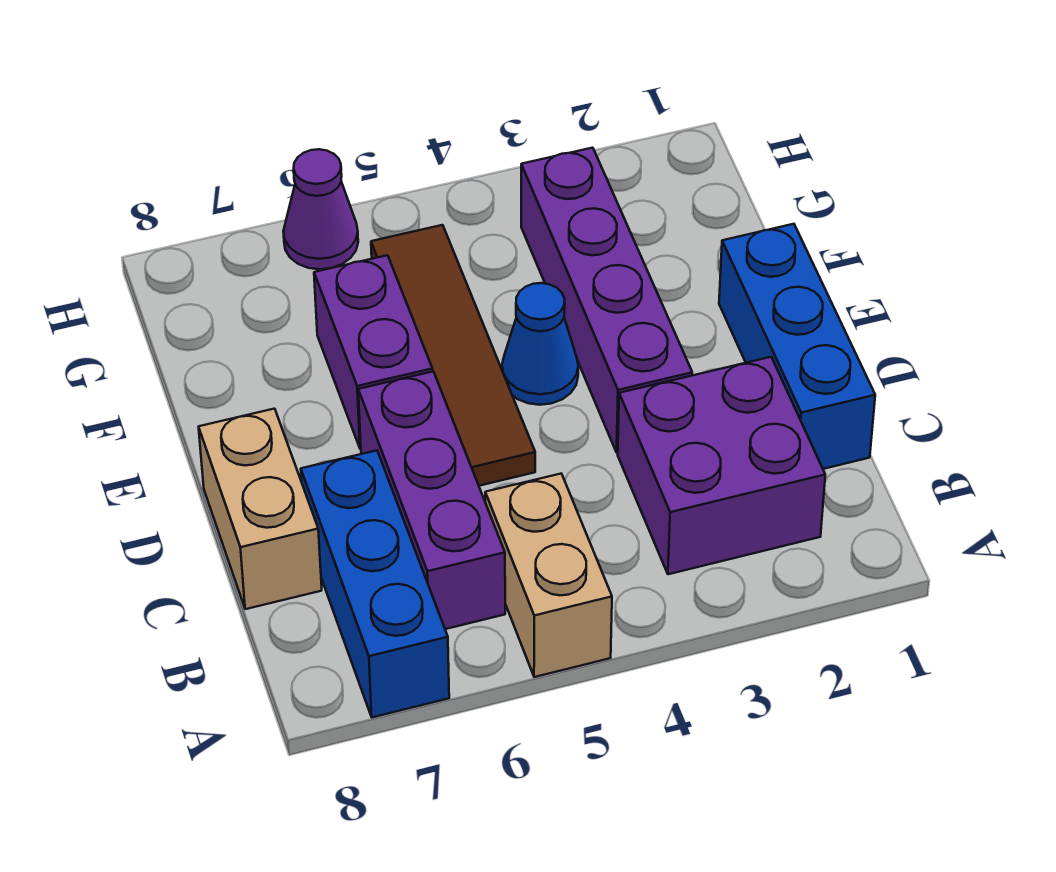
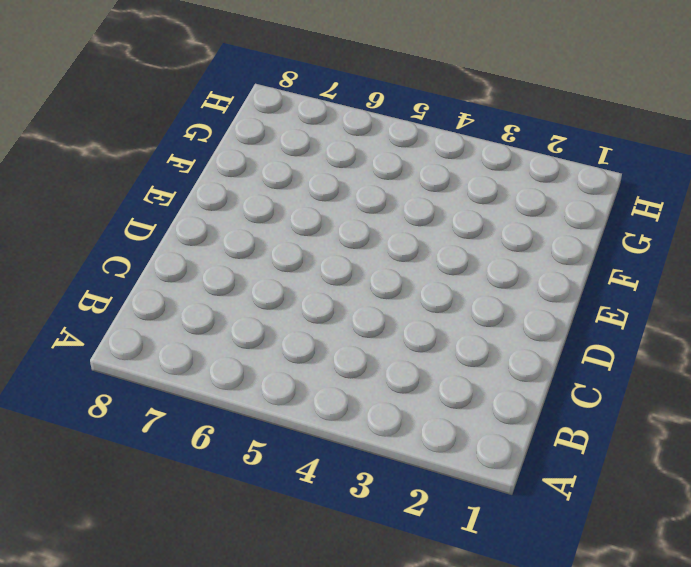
none -> tan 1x2 brick [485,474,612,677]
none -> blue 1x3 brick [301,450,449,717]

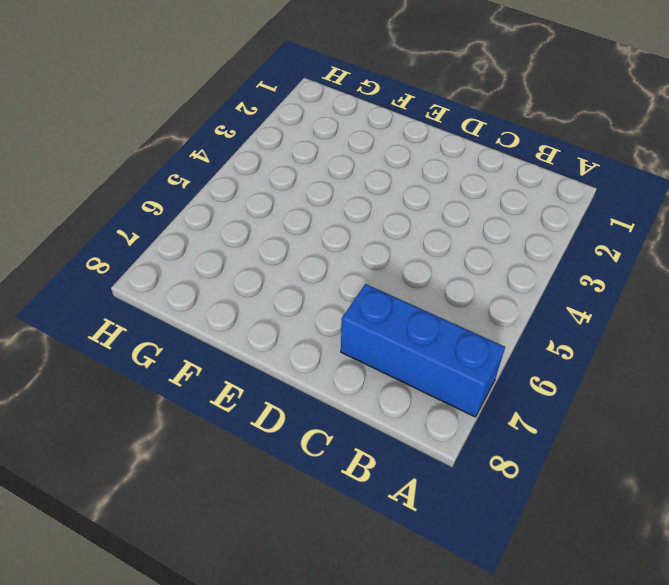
none -> tan 1x2 brick [485,474,612,677]
none -> purple 2x2 brick [618,357,825,574]

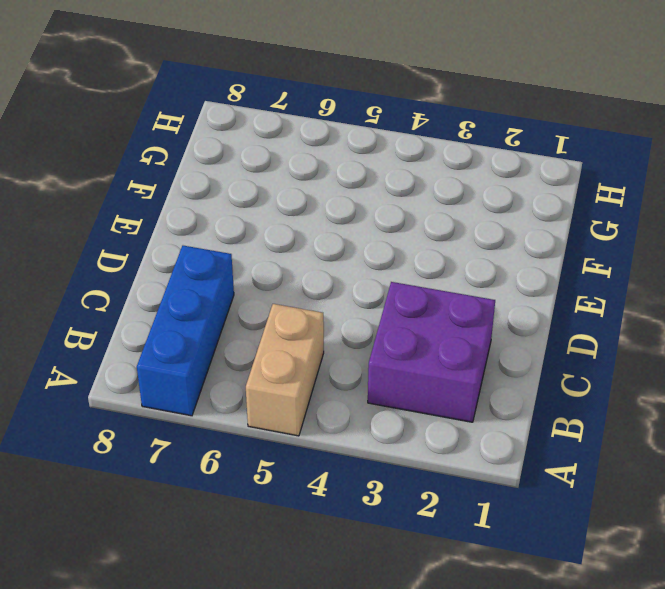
none -> purple 1x3 brick [358,372,505,629]
none -> blue 1x3 brick [719,224,875,469]

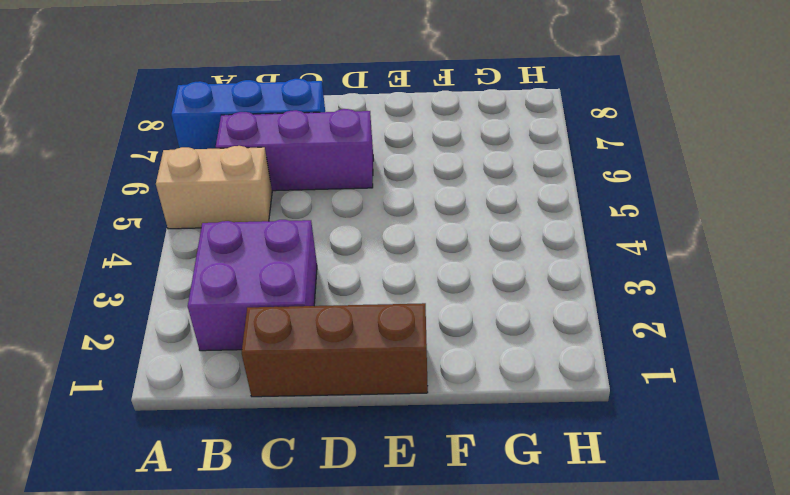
brown 1x3 brick [242,303,428,397] -> blue 1x3 brick [719,224,875,469]
none -> tan 1x2 brick [199,409,322,609]
none -> purple 1x4 brick [521,148,692,453]

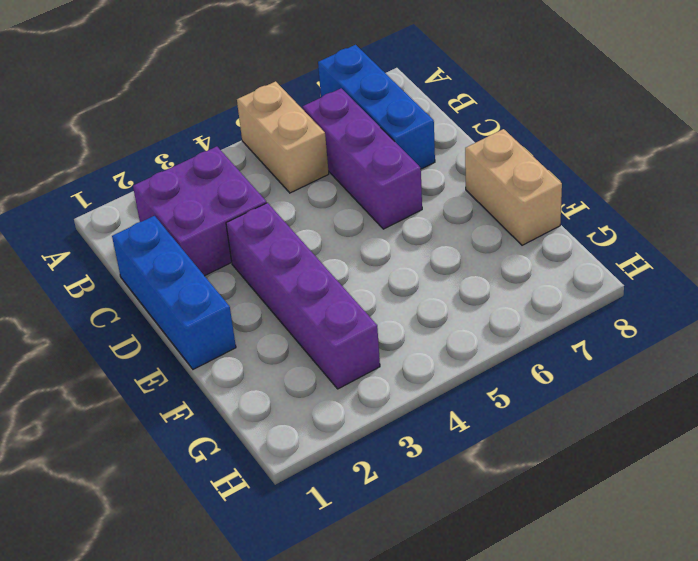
tan 1x2 brick [465,129,562,245] -> tan 1x2 brick moved to [199,409,322,609]
none -> brown 1x4 tile [371,225,535,486]
none -> blue 1x1 cone [502,283,578,405]

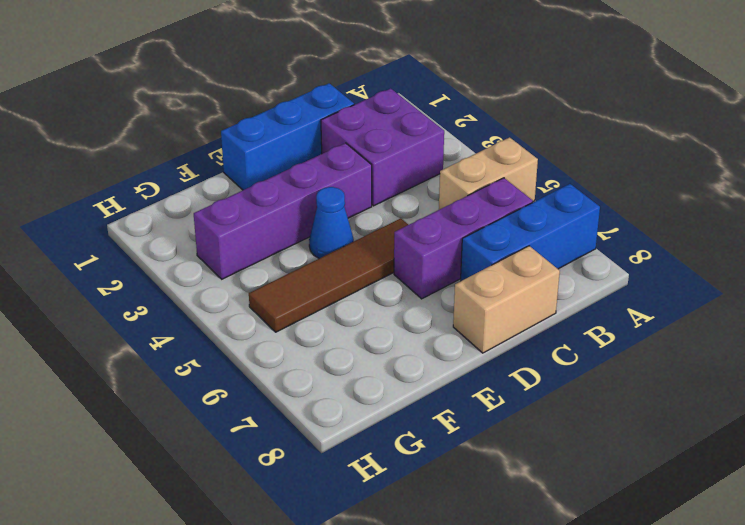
none -> purple 1x2 brick [314,255,433,449]
none -> purple 1x1 cone [283,149,358,269]

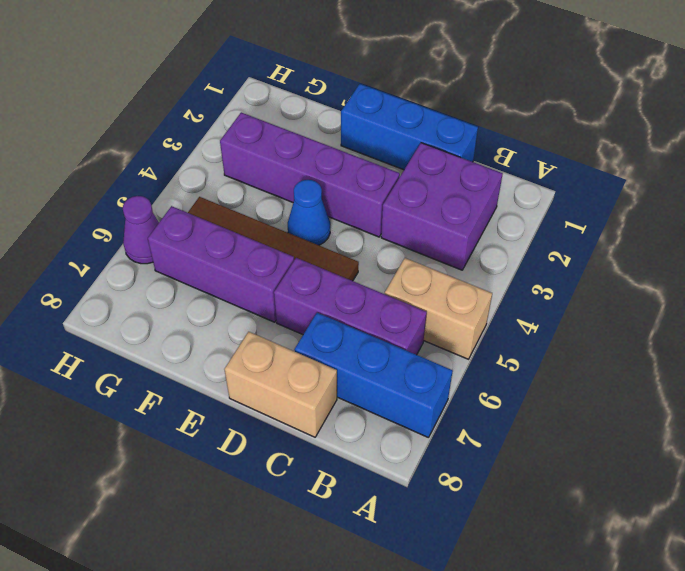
purple 1x3 brick [148,206,294,322] -> purple 1x2 brick [314,255,433,449]

